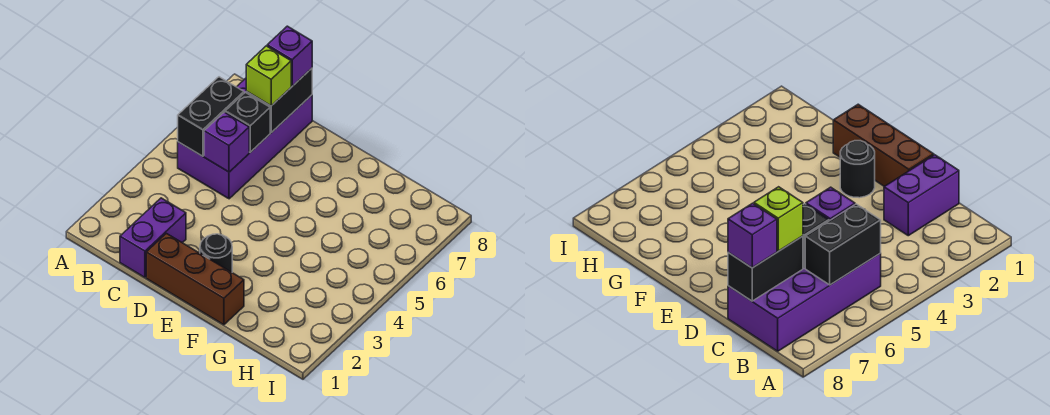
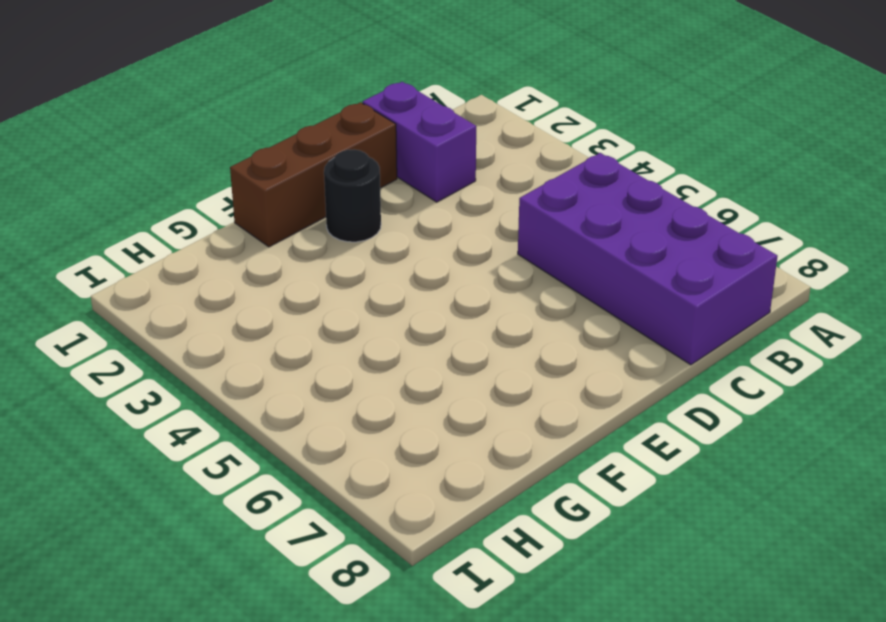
none -> black 1x2 brick [178,77,244,156]
none -> purple 1x1 brick [204,112,249,172]

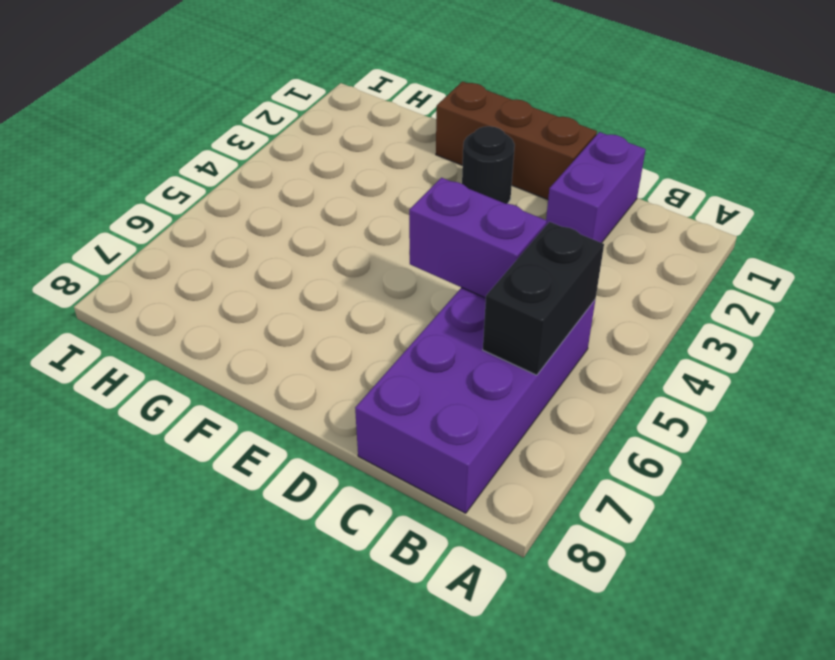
purple 1x2 brick [409,178,547,298] -> purple 1x1 brick [204,112,249,172]
none -> black 1x1 brick [225,92,270,152]
none -> black 1x2 brick [246,68,312,133]

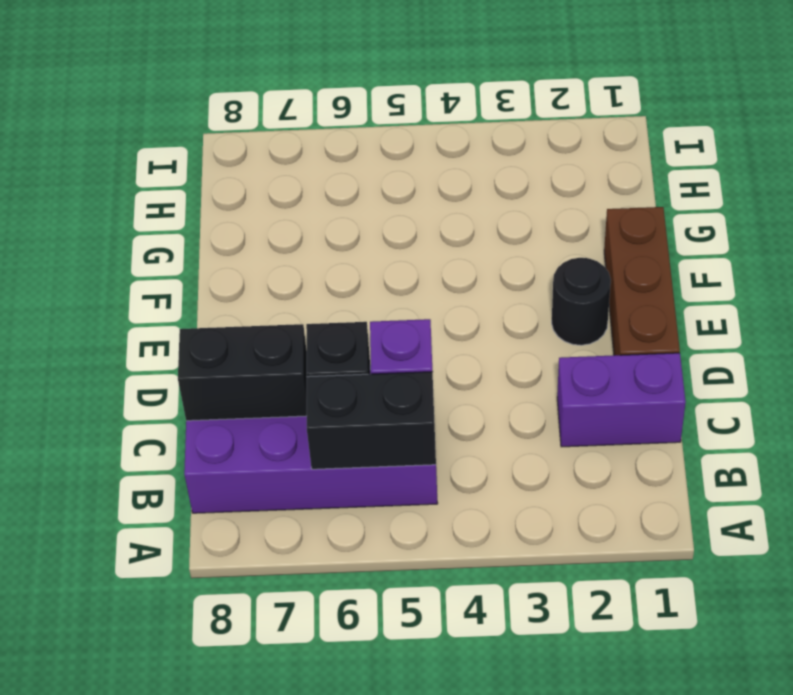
none -> lime 1x1 brick [246,46,291,106]
none -> purple 1x1 brick [267,26,312,86]

